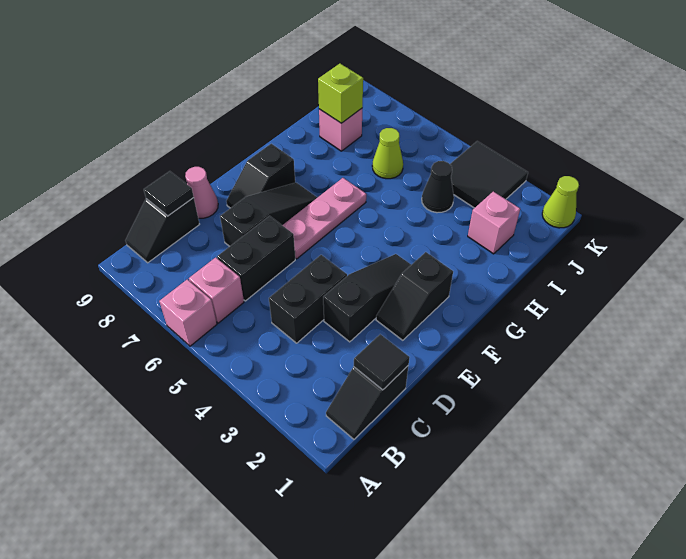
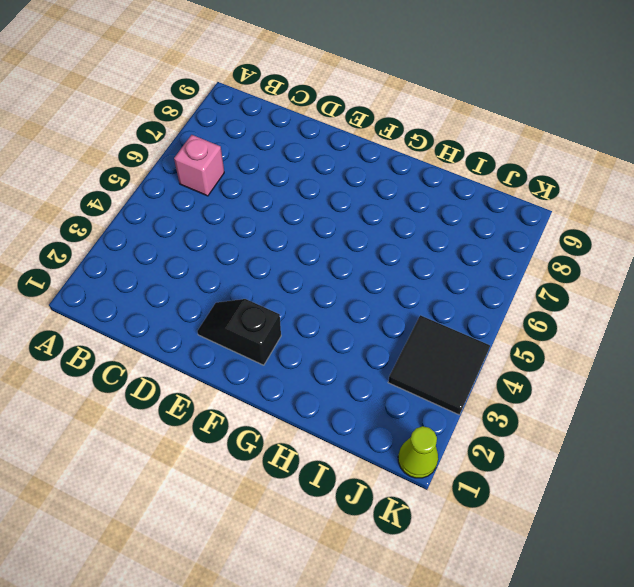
none -> pink 1x1 brick [159,279,217,346]
none -> black 1x2 slope [326,366,408,439]
none -> black 1x2 slope [125,198,200,263]

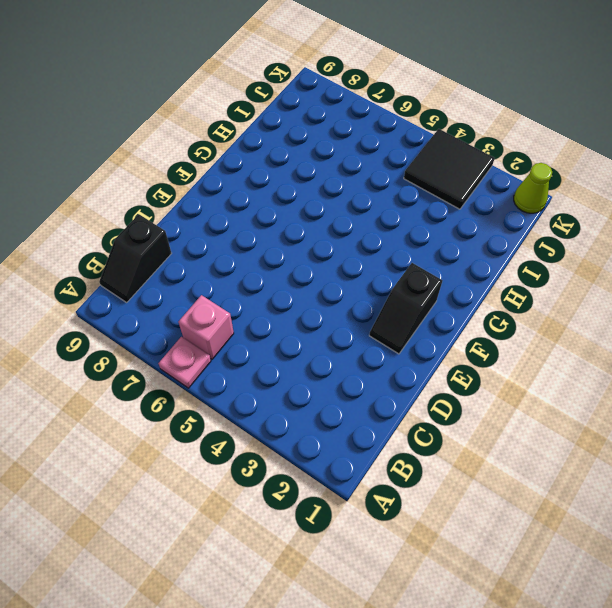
pink 1x1 plate [158,337,211,388] -> pink 1x1 brick [159,279,217,346]
none -> black 1x2 slope [326,366,408,439]
none -> black 1x2 brick [269,255,347,343]
none -> black 1x2 brick [217,216,295,301]

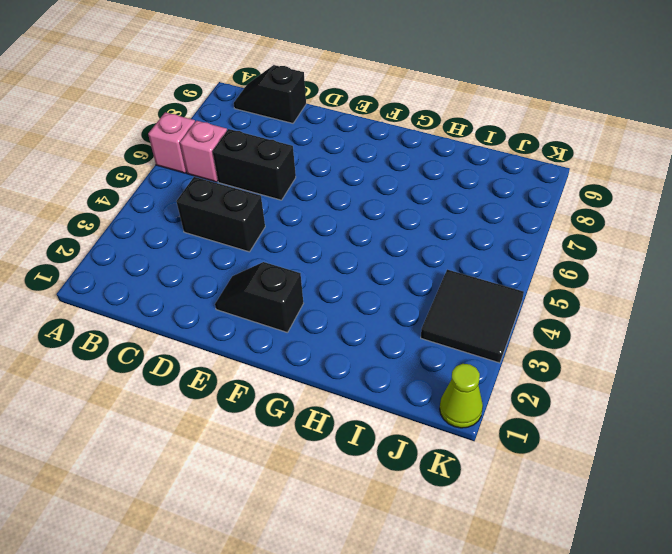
none -> black 1x2 slope [326,366,408,439]
none -> black 1x3 slope [323,254,411,342]
none -> black 1x3 slope [220,183,317,246]

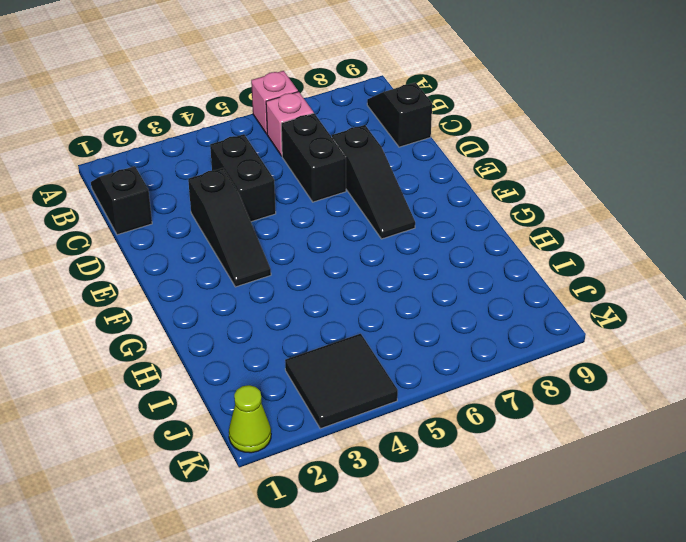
none -> pink 1x1 cone [185,167,218,218]
none -> black 1x2 slope [376,252,453,340]
none -> pink 1x3 plate [282,178,366,259]

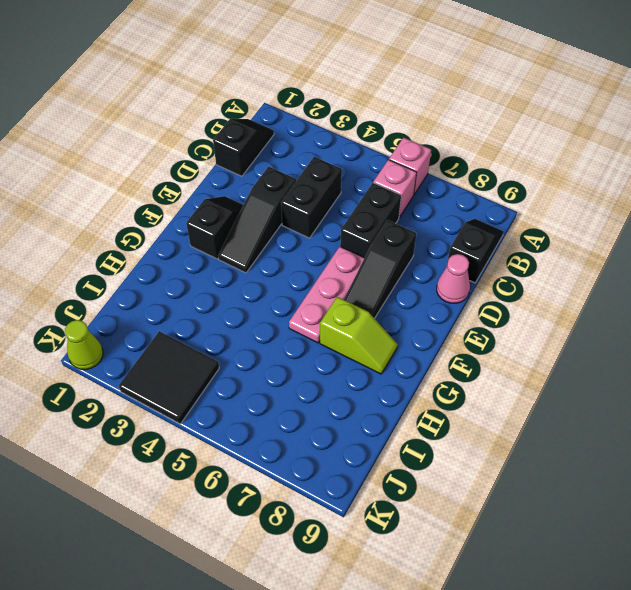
lime 1x2 slope [320,297,398,374] -> none
none -> black 1x2 slope [226,144,295,208]
none -> pink 1x1 brick [468,191,520,254]
none -> black 1x1 cone [422,161,454,213]

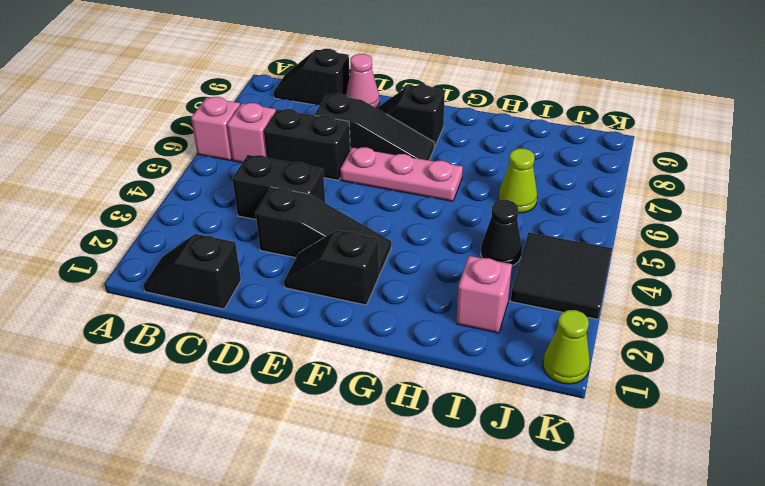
none -> pink 1x1 brick [319,109,362,151]
none -> black 1x1 tile [354,334,410,390]
none -> black 1x1 tile [144,171,194,216]

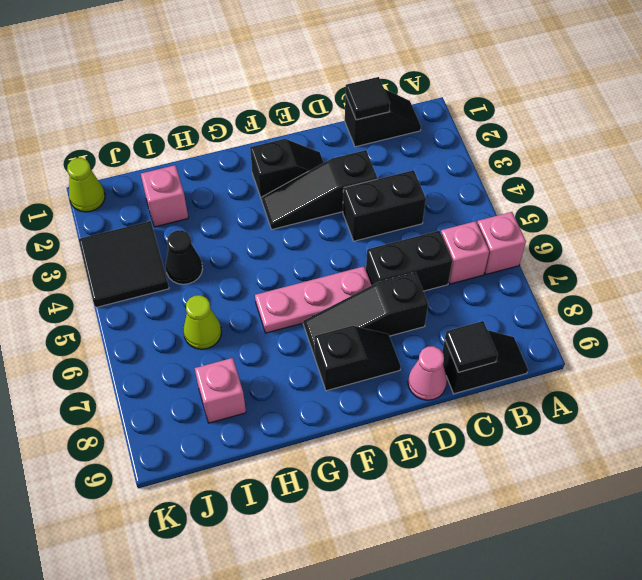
none -> lime 1x1 brick [318,64,363,123]

